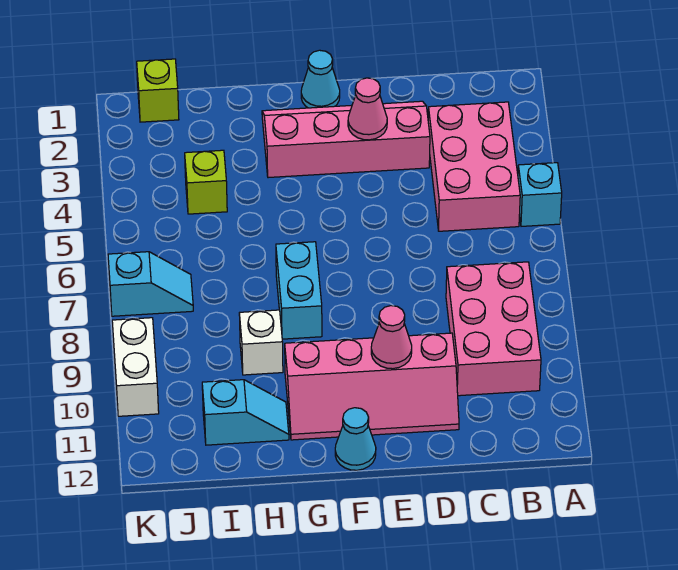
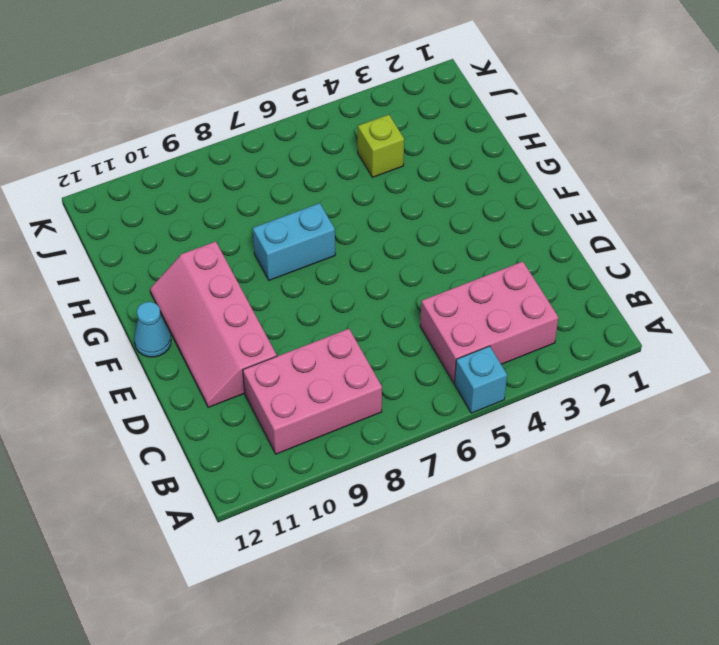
none -> pink 2x4 slope [262,101,430,178]
none -> cyan 1x1 cone [301,50,340,108]
none -> white 1x1 brick [239,310,283,375]

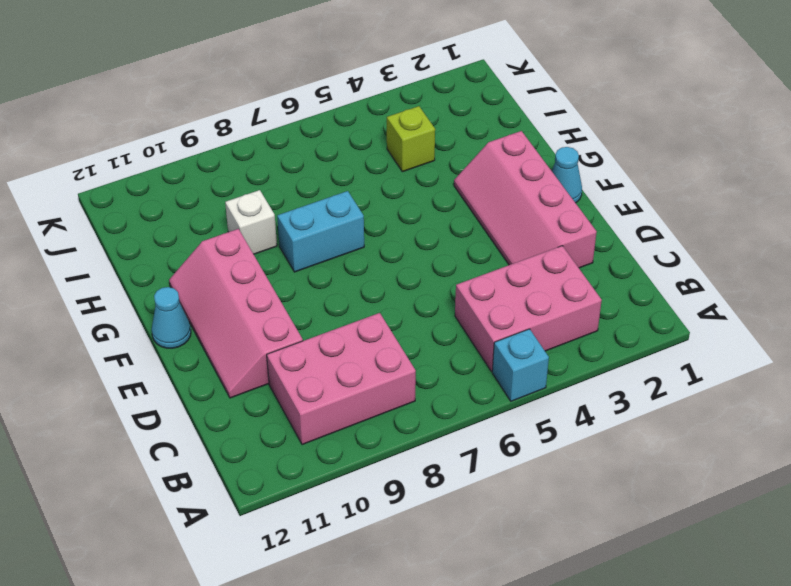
pink 2x4 slope [454,131,597,268] -> pink 2x4 slope turned to [262,101,430,178]
none -> cyan 1x2 slope [202,380,289,445]
none -> lime 1x1 brick [137,59,179,122]
none -> cyan 1x2 slope [108,252,193,316]

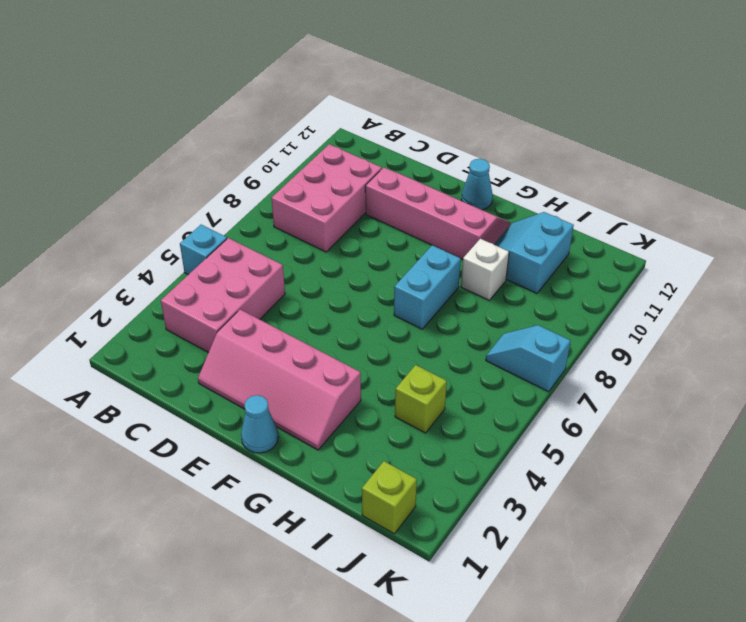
cyan 2x2 slope [494,212,574,293] -> cyan 1x2 slope [202,380,289,445]
none -> white 1x2 brick [112,318,159,416]
none -> pink 1x1 cone [348,78,387,140]
none -> pink 1x1 cone [371,306,412,369]

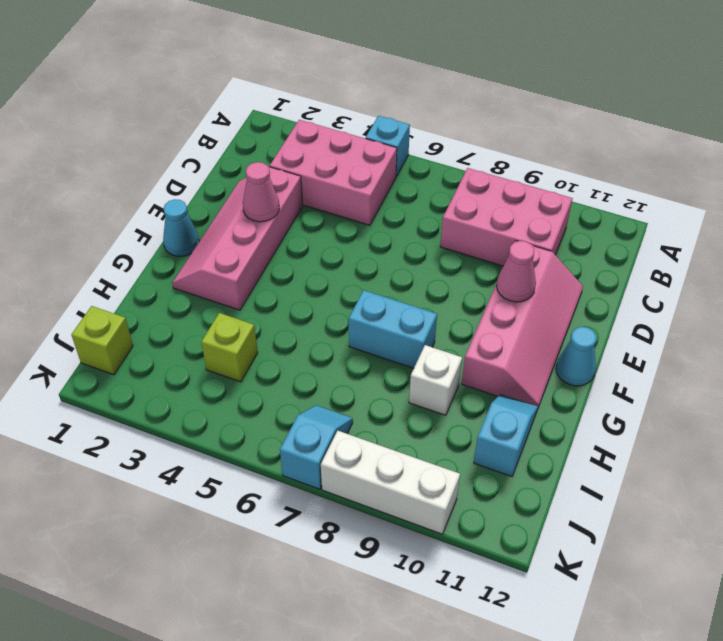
white 1x3 brick [321,431,460,534] -> white 1x2 brick [112,318,159,416]

